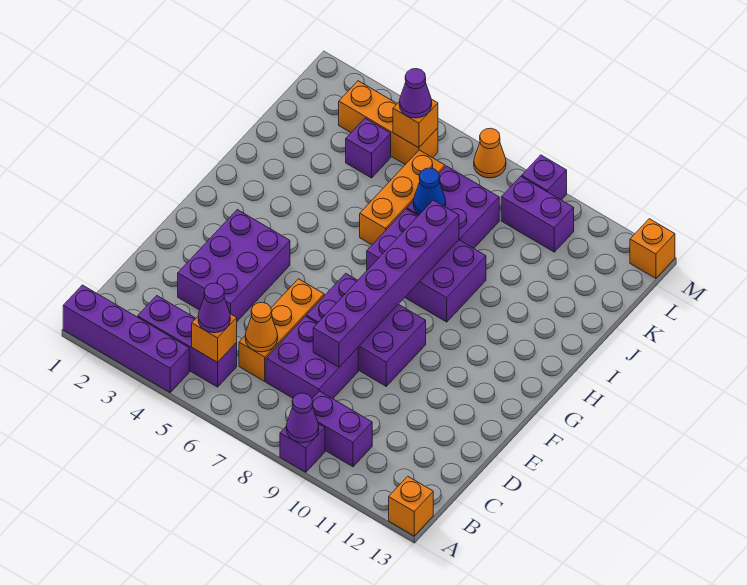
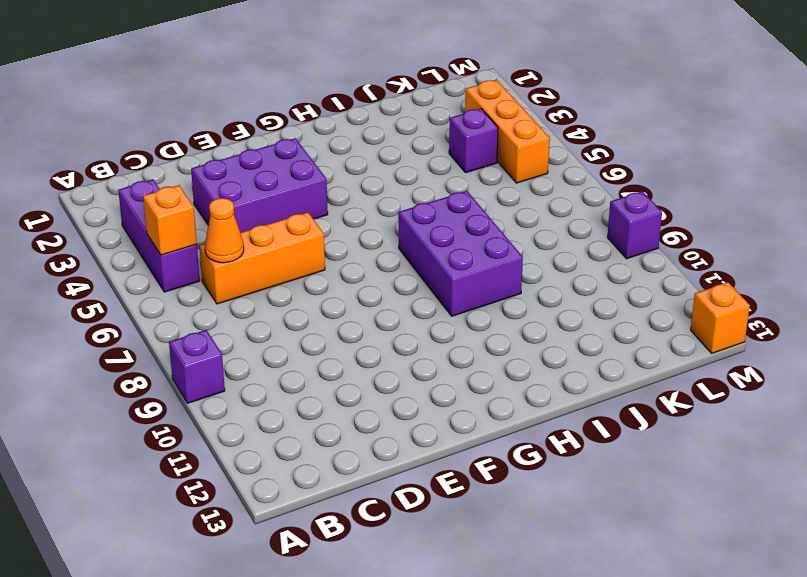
none -> purple 1x4 brick [63,285,189,392]
none -> orange 1x1 brick [389,476,433,536]
none -> purple 1x2 brick [312,391,372,467]

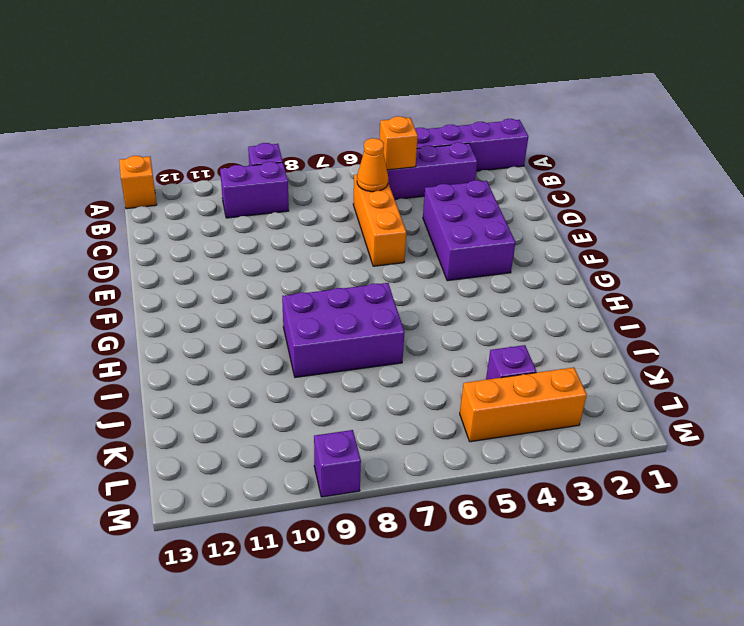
none -> purple 2x2 brick [266,316,358,399]
none -> purple 2x3 brick [306,273,426,386]
none -> orange 1x3 brick [360,150,445,245]

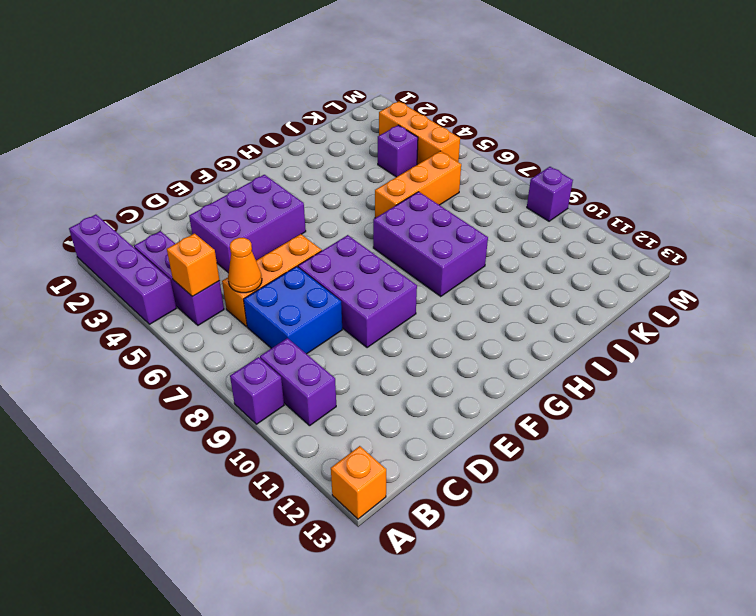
blue 2x2 brick [244,266,342,354] -> purple 2x2 brick [266,316,358,399]
none -> purple 2x2 brick [407,166,499,248]
none -> purple 1x2 brick [501,176,574,252]
none -> orange 1x1 cone [474,128,506,178]

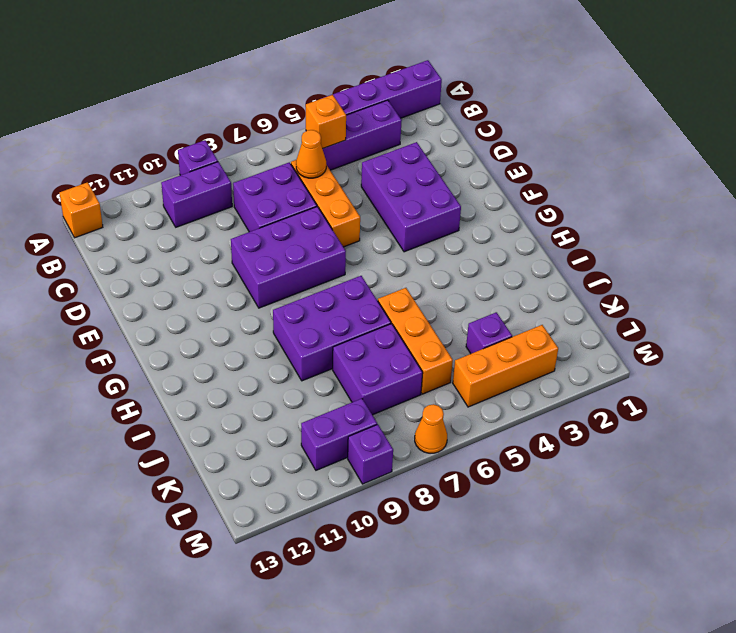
none -> orange 1x1 brick [630,219,675,278]
none -> purple 1x1 cone [286,393,319,443]
none -> purple 1x6 brick [313,200,459,367]

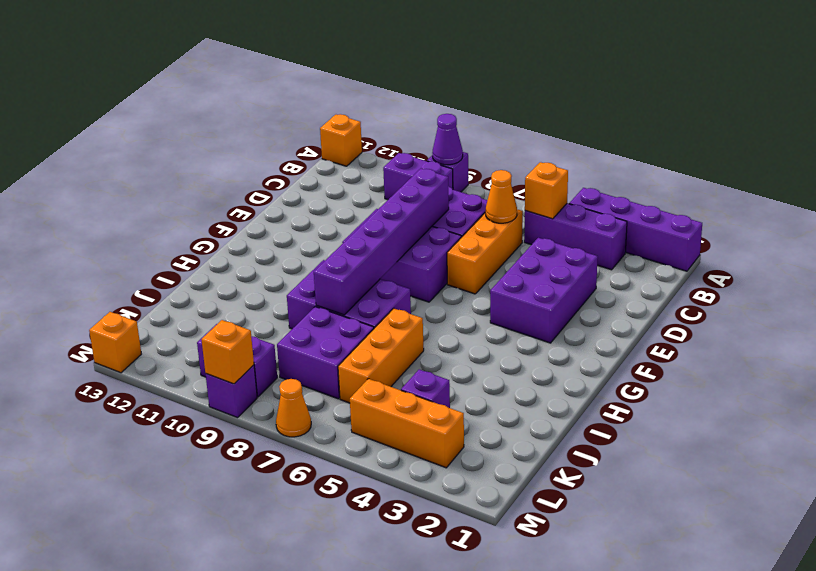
orange 1x1 brick [201,320,254,384] -> orange 1x1 brick moved to [393,99,438,148]
none -> blue 1x1 cone [413,168,446,215]
none -> purple 1x1 cone [198,283,230,333]
none -> purple 1x1 cone [399,69,432,118]

